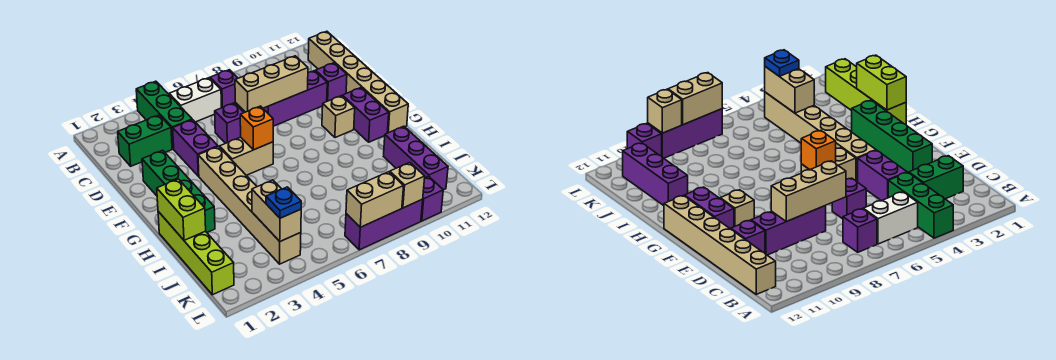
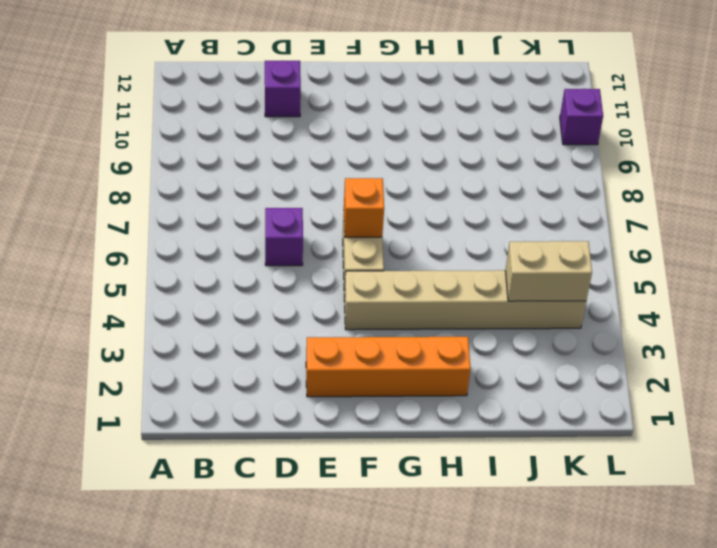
orange 1x4 brick [306,337,471,397] -> green 1x4 brick [142,150,215,232]
none -> green 1x3 brick [136,81,192,149]
none -> white 1x2 brick [169,78,221,122]
none -> purple 1x1 brick [210,70,238,108]

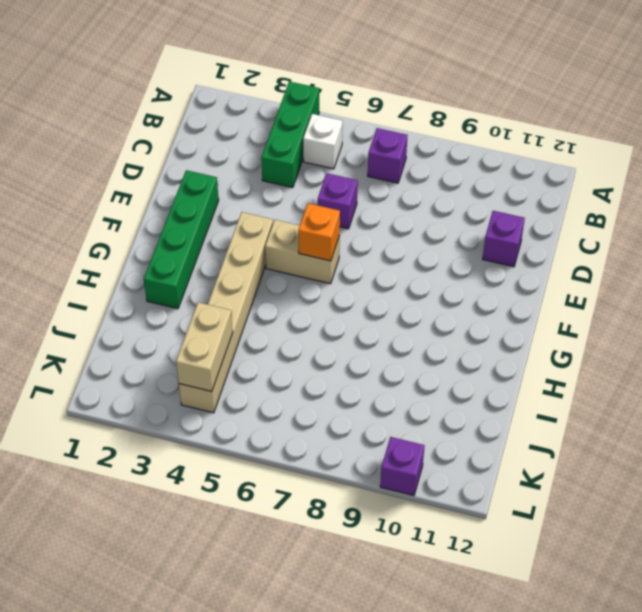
white 1x1 brick [303,114,343,169] -> white 1x2 brick [169,78,221,122]
none -> tan 1x6 brick [308,31,408,133]
none -> green 1x2 brick [118,115,172,166]
none -> purple 1x2 brick [173,120,218,176]

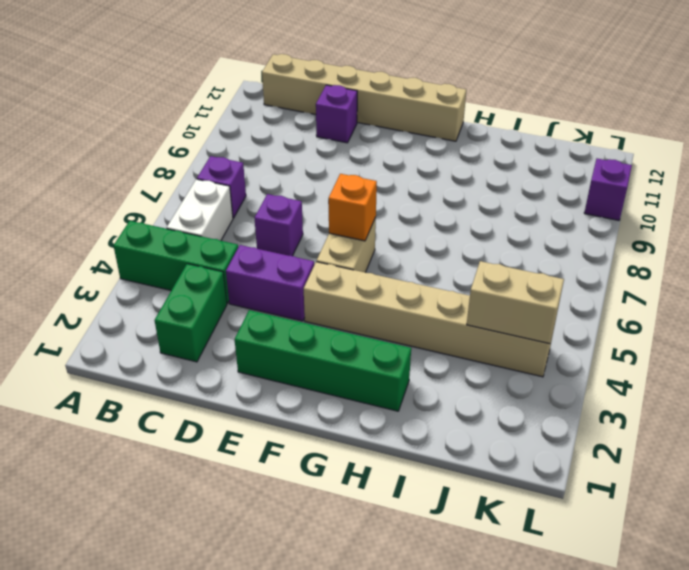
none -> purple 1x3 brick [263,71,327,126]
none -> tan 1x1 brick [322,96,355,138]
none -> purple 1x2 brick [343,88,389,142]

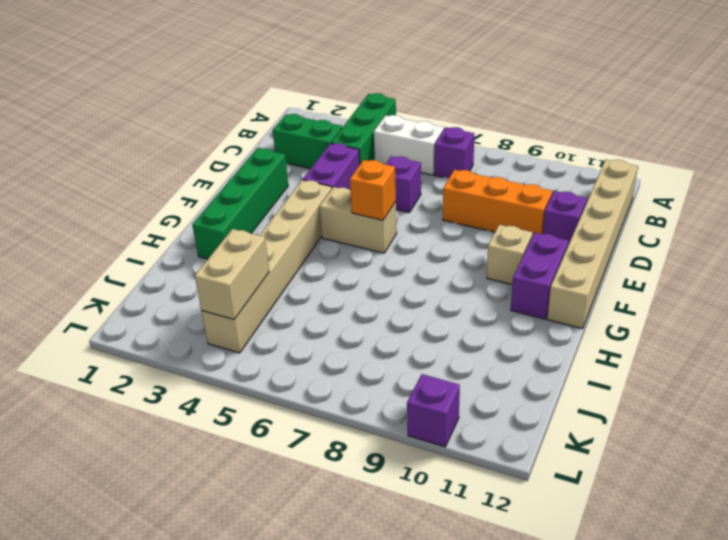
orange 1x3 brick [443,170,552,236] -> purple 1x3 brick [263,71,327,126]
none -> lime 1x4 brick [158,211,234,295]
none -> purple 1x3 brick [384,126,448,190]
none -> purple 1x3 brick [345,199,423,250]

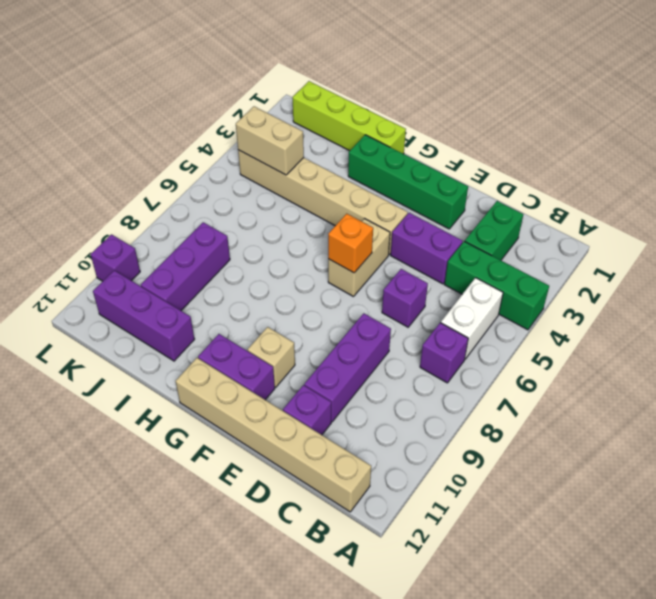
purple 1x3 brick [141,222,230,310] -> purple 1x3 brick moved to [345,199,423,250]
none -> tan 1x3 brick [235,56,308,112]
none -> lime 1x2 brick [157,179,206,240]
none -> tan 1x2 brick [346,172,404,227]

